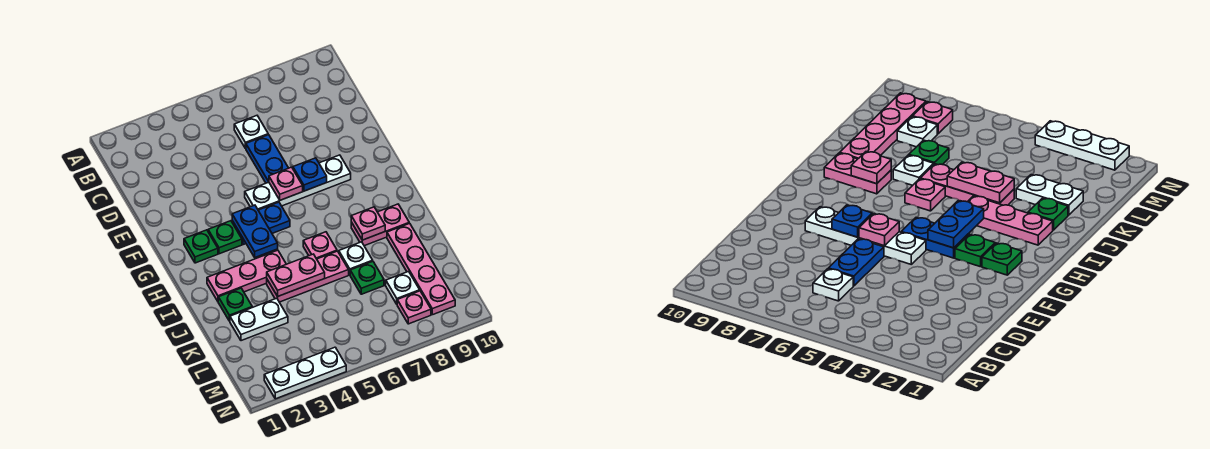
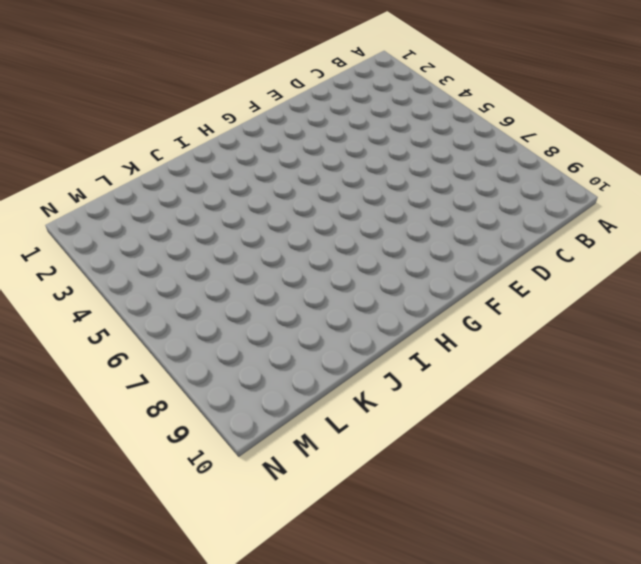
none -> white 1x1 plate [234,116,268,148]
none -> blue 1x2 plate [246,135,288,183]
none -> white 1x4 plate [245,155,351,210]

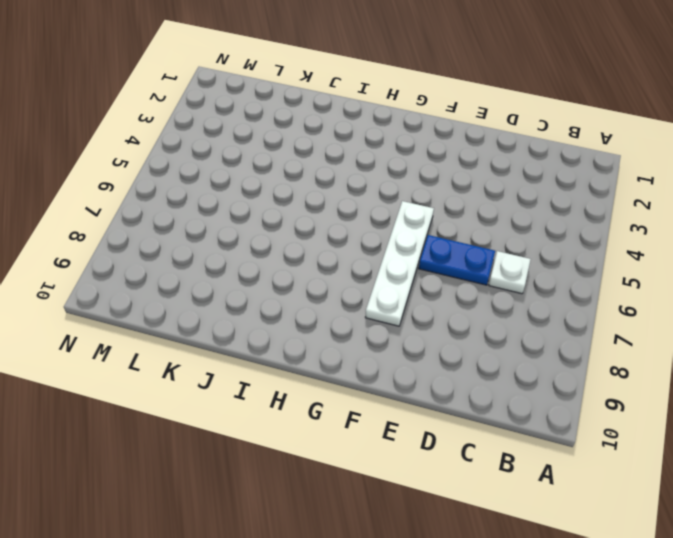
none -> green 1x1 plate [184,230,218,263]
none -> green 1x1 plate [208,221,242,254]
none -> blue 1x2 plate [232,202,290,245]

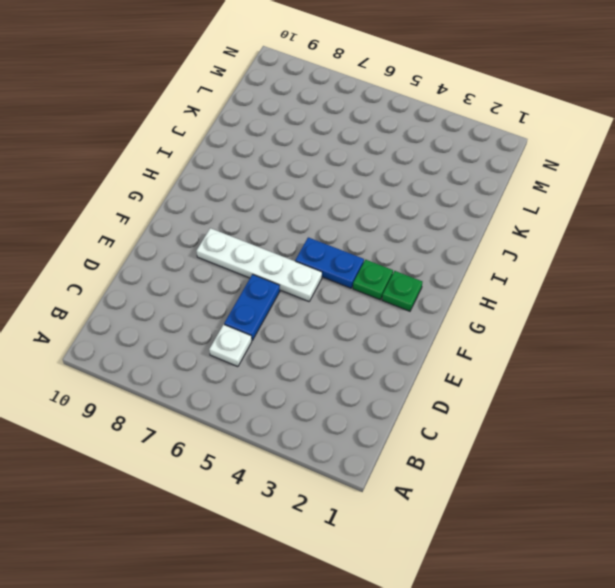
none -> pink 1x3 plate [207,250,286,301]
none -> pink 1x1 plate [303,232,337,259]
none -> pink 1x2 plate [351,204,409,246]

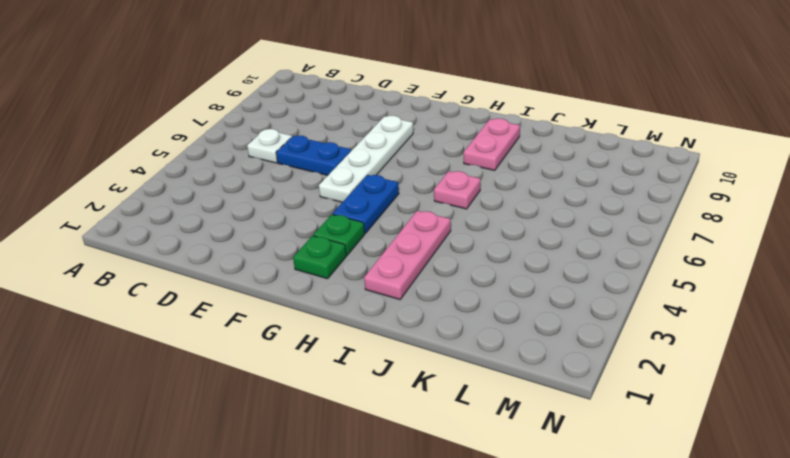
none -> green 1x1 plate [218,288,252,321]
none -> pink 1x3 plate [267,251,349,302]
none -> white 1x1 plate [339,242,373,275]

